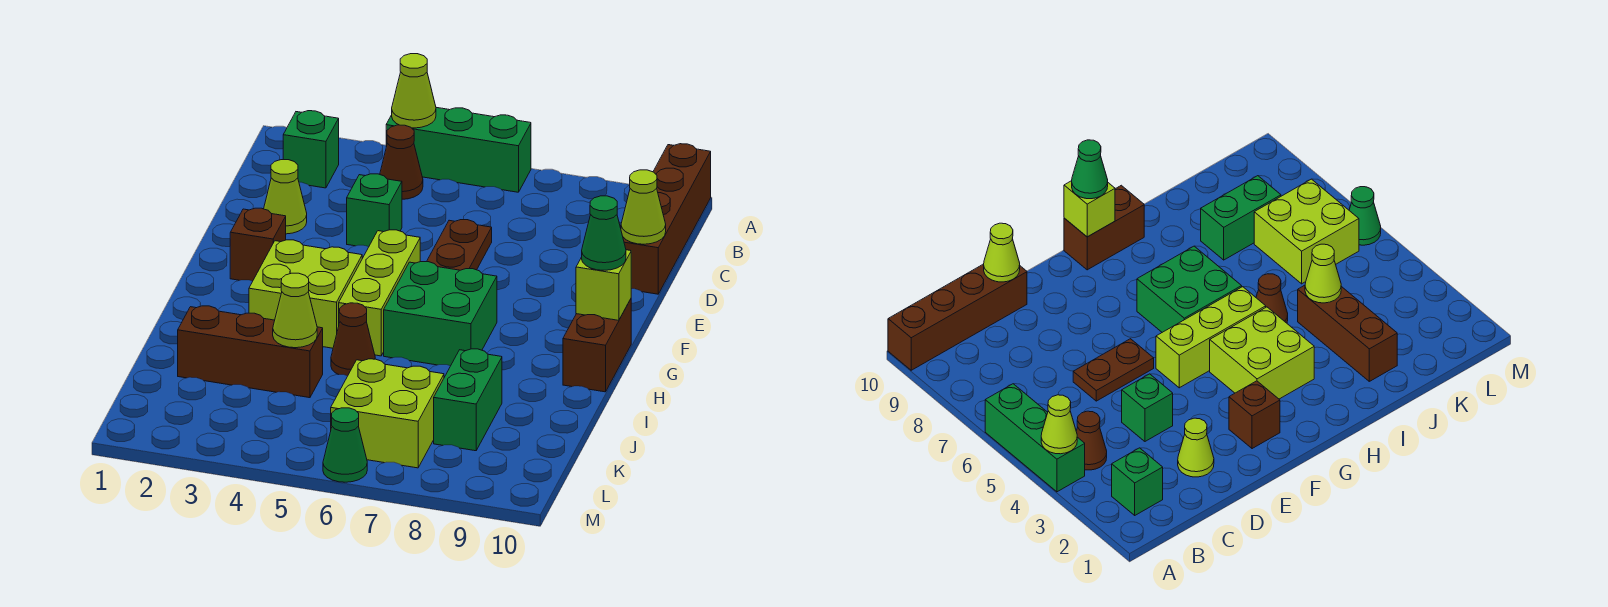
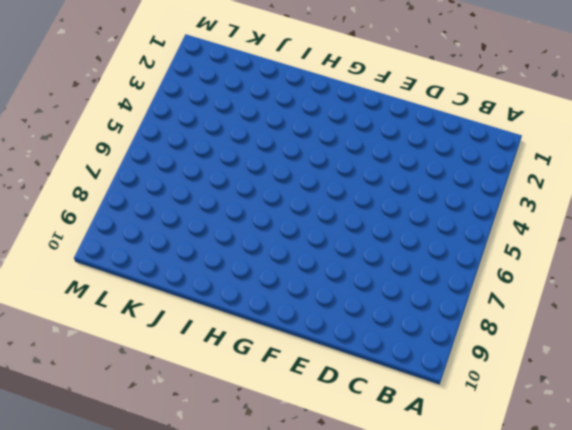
none -> green 1x3 brick [386,107,531,192]
none -> brown 1x4 brick [623,144,711,294]
none -> green 1x1 brick [283,111,339,188]

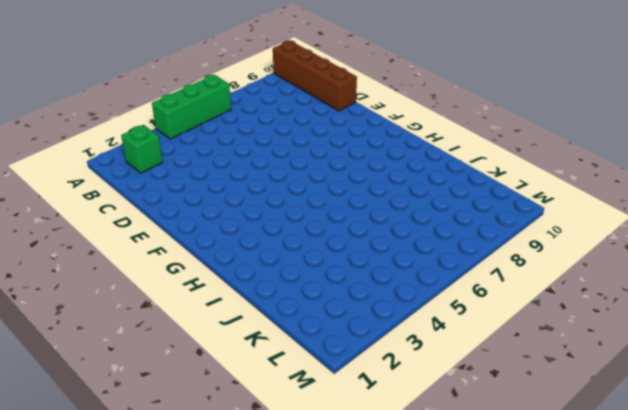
none -> brown 1x1 cone [380,125,423,199]
none -> lime 1x1 cone [264,160,307,234]
none -> green 1x1 brick [347,174,402,247]

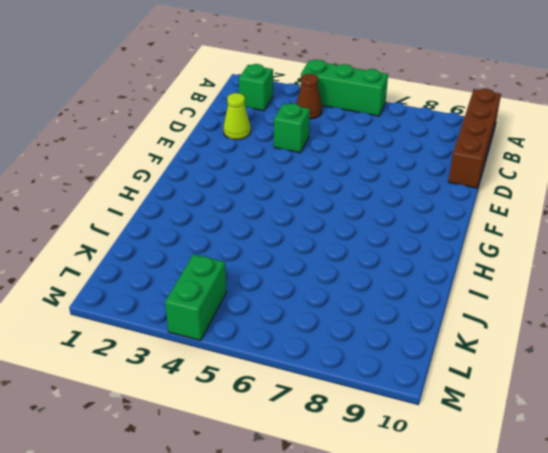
green 1x2 brick [165,254,227,340] -> green 1x2 brick moved to [434,349,502,451]
none -> brown 1x2 plate [427,220,492,270]
none -> brown 1x1 brick [230,208,286,281]
none -> lime 1x3 brick [339,230,420,356]

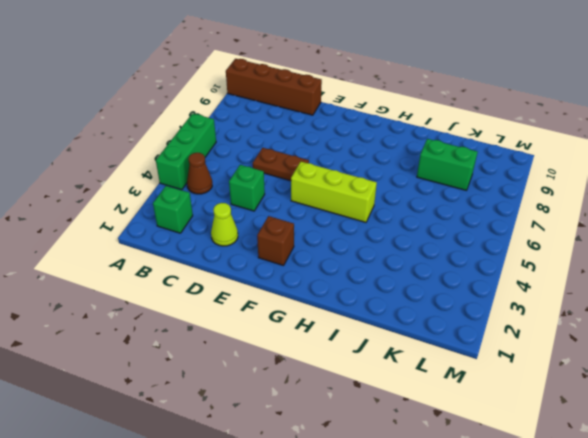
none -> lime 2x2 brick [249,240,362,348]
none -> green 2x2 brick [384,262,497,366]
none -> brown 1x2 brick [563,299,631,392]

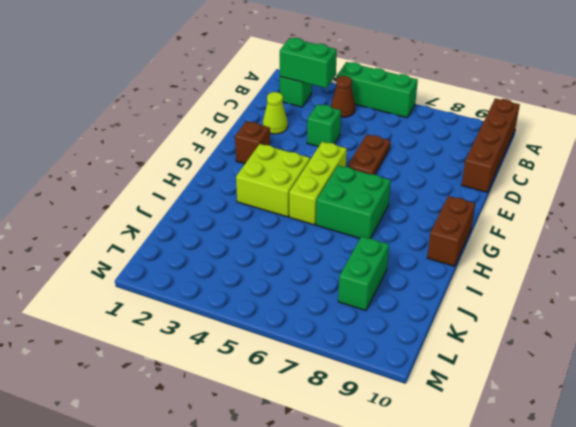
green 1x2 brick [280,38,337,88] -> none
none -> brown 1x1 cone [331,303,375,376]
none -> brown 1x3 brick [178,306,323,398]
none -> lime 2x2 brick [331,359,444,468]

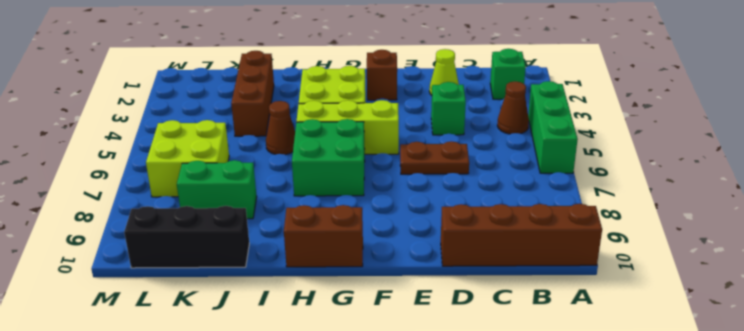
black 1x3 brick [124,206,249,268] -> none
none -> green 1x1 cone [323,408,367,482]
none -> lime 1x1 cone [392,54,436,128]
none -> lime 1x1 cone [621,170,666,244]

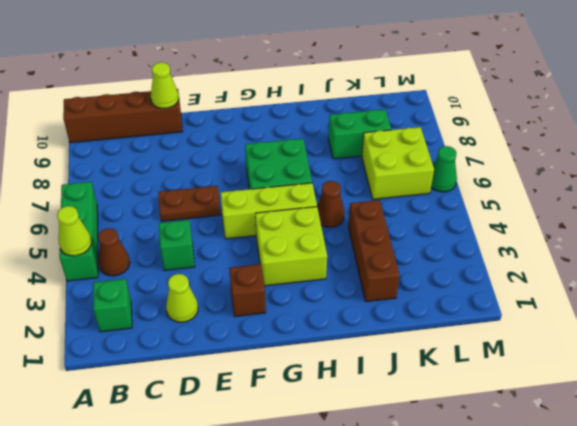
none -> brown 1x2 brick [563,299,631,392]
none -> lime 1x1 brick [576,250,631,320]
none -> lime 1x1 cone [273,273,317,348]

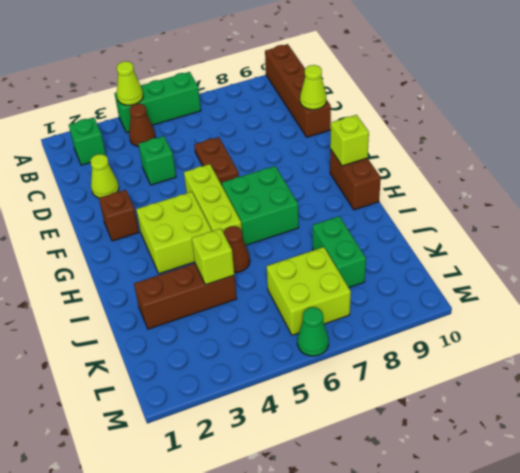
lime 1x1 brick [192,228,234,285] -> lime 1x1 cone [273,273,317,348]
none -> green 1x1 cone [582,196,626,270]

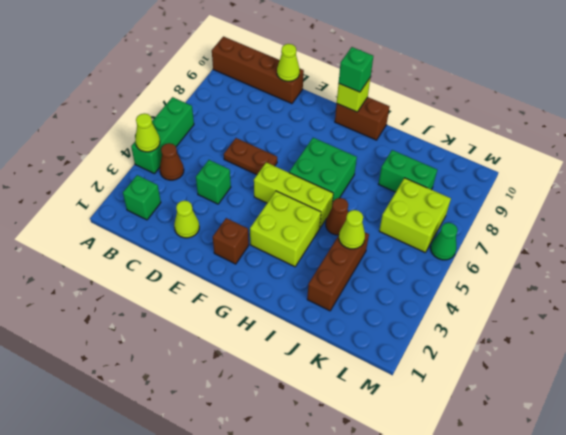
green 1x1 brick [339,47,373,92] -> green 1x1 cone [582,196,626,270]

